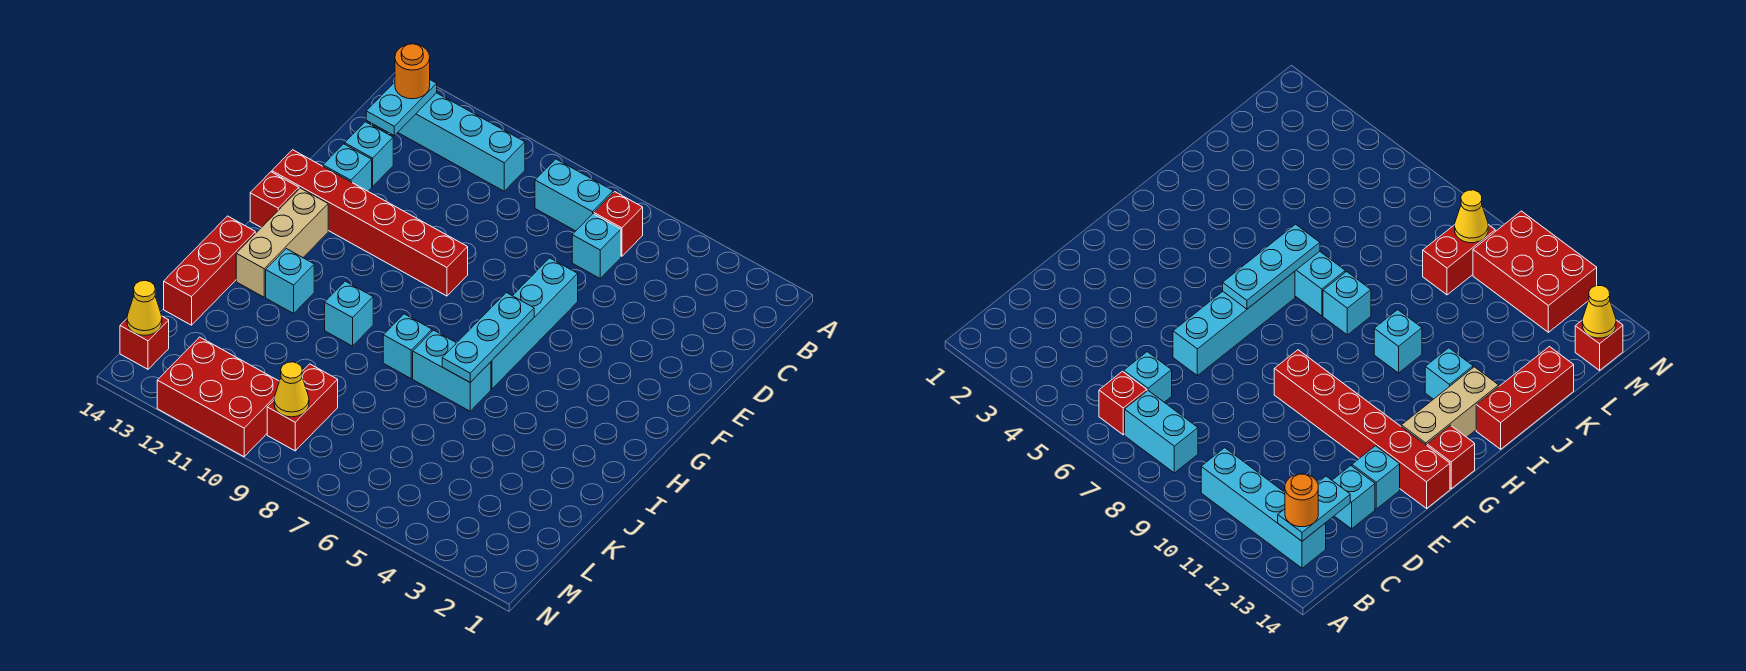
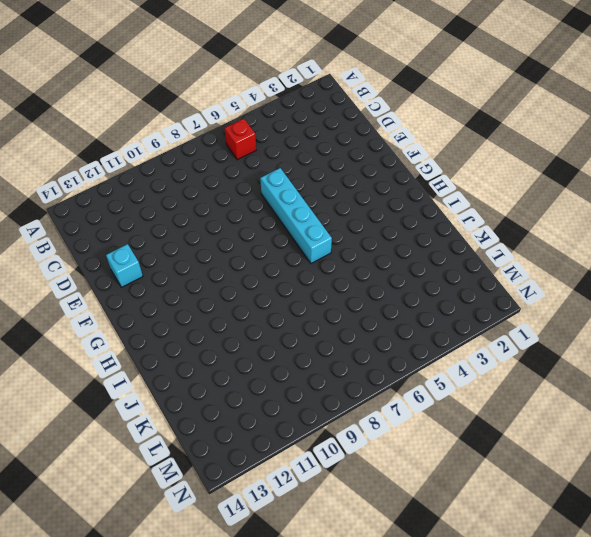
none -> cyan 1x2 brick [535,159,613,231]
none -> cyan 1x4 brick [398,93,525,191]
none -> cyan 1x1 brick [572,214,621,278]

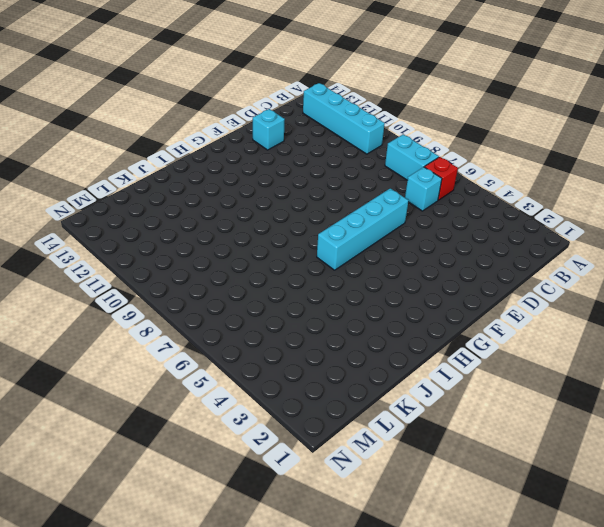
none -> cyan 1x1 brick [345,122,393,187]
none -> red 1x6 brick [272,150,468,296]
none -> tan 1x3 brick [236,188,328,297]

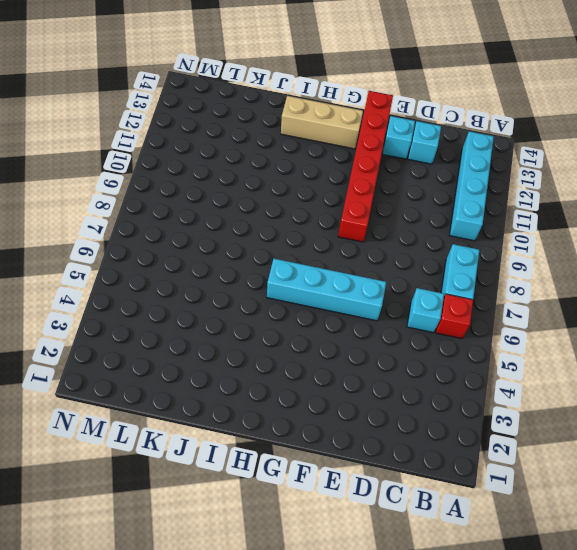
none -> red 1x1 brick [250,172,299,228]
none -> cyan 1x2 brick [413,330,491,411]
none -> cyan 1x1 brick [383,314,432,378]

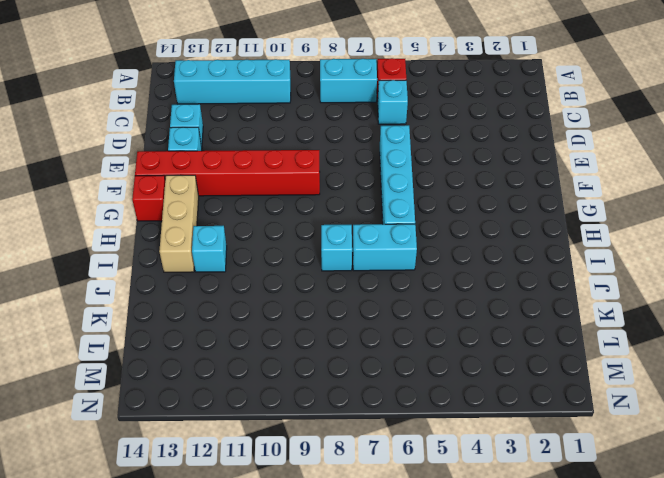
none -> cyan 1x1 brick [325,281,373,346]
none -> red 1x3 brick [164,216,255,325]
none -> red 1x2 brick [267,364,338,451]

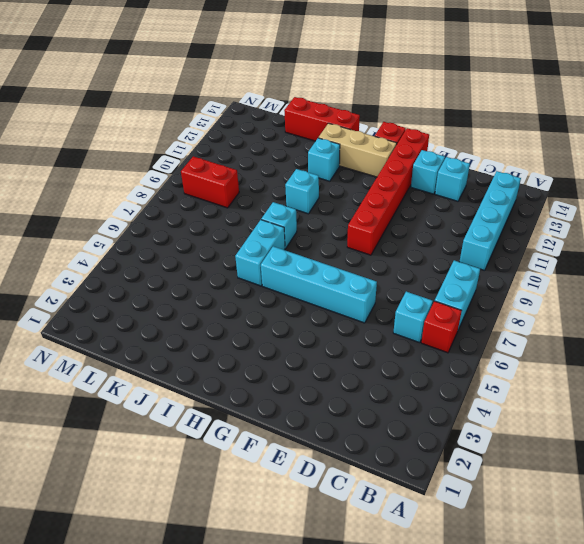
none -> red 2x3 brick [157,337,279,457]
none -> red 1x1 brick [120,316,169,369]
none -> cyan 1x2 plate [366,80,437,135]

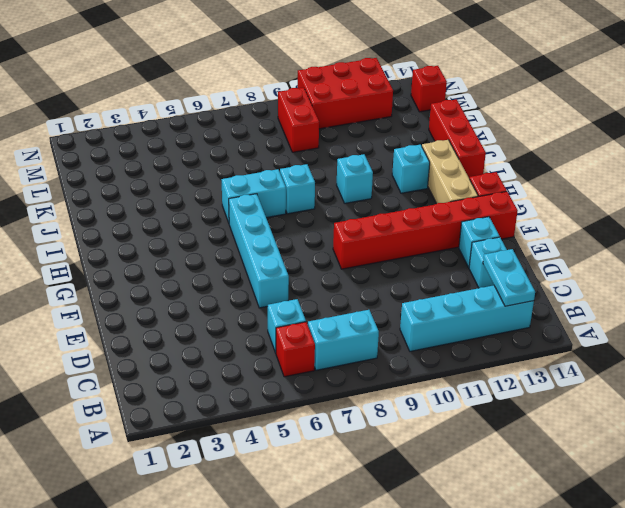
none -> cyan 1x3 plate [442,293,534,382]
none -> yellow 1x1 cone [274,362,309,417]
none -> yellow 1x1 cone [127,281,162,335]

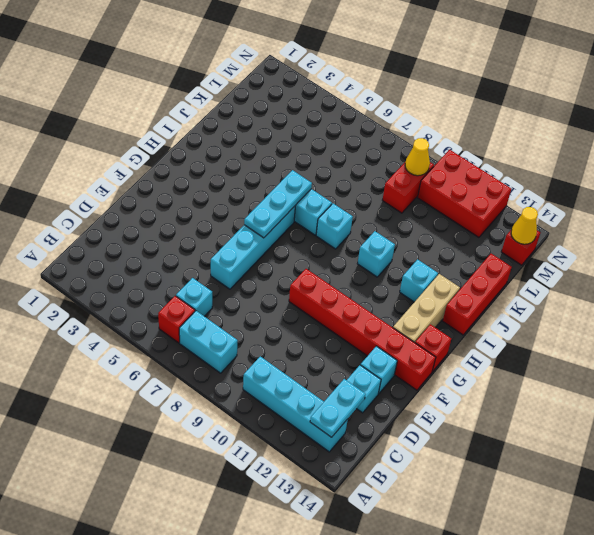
none -> orange 1x1 round brick [395,44,430,99]

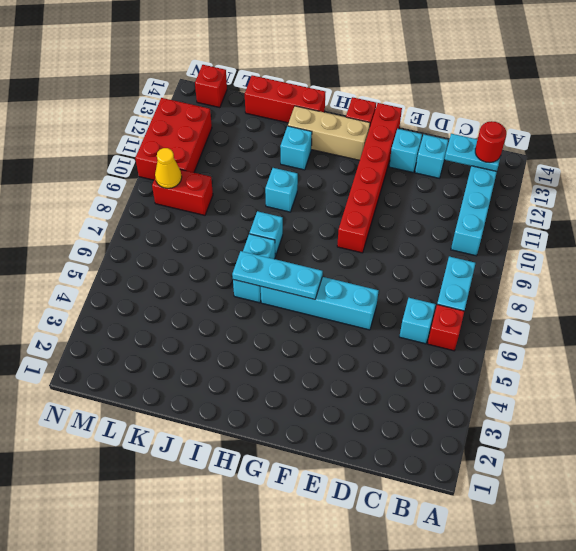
red 1x1 round brick [475,121,506,163] -> orange 1x1 round brick [395,44,430,99]
none -> yellow 1x1 cone [127,281,162,335]

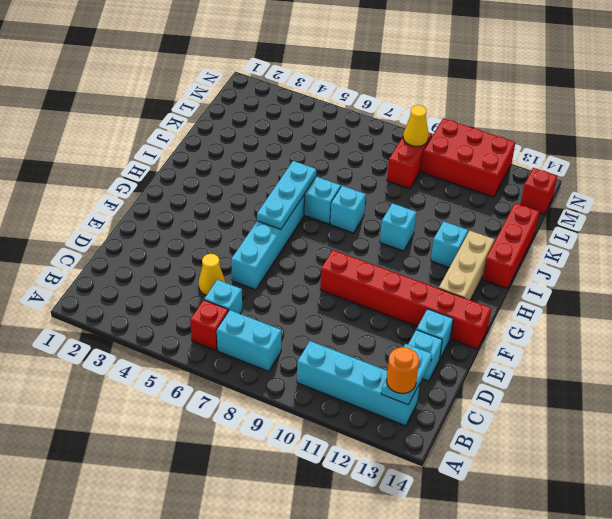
yellow 1x1 cone [199,254,225,295] -> yellow 1x1 cone moved to [127,281,162,335]
none -> red 1x1 brick [250,172,299,228]

